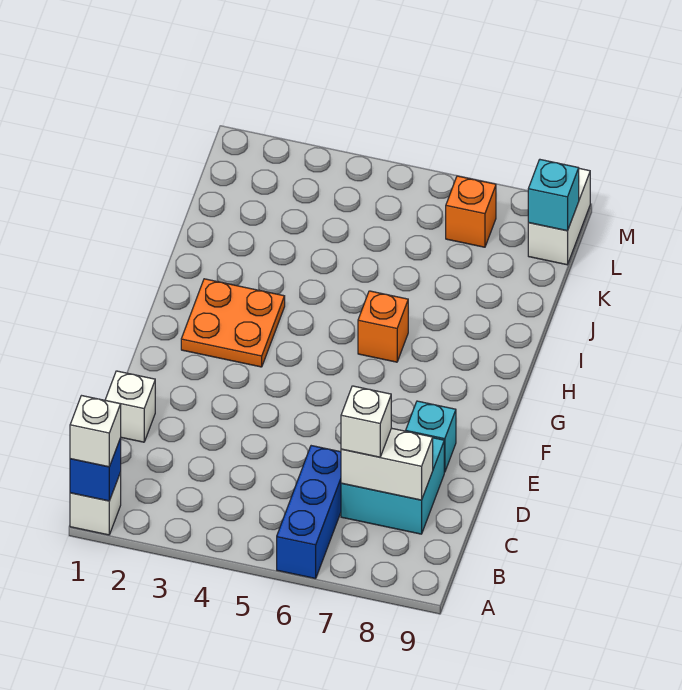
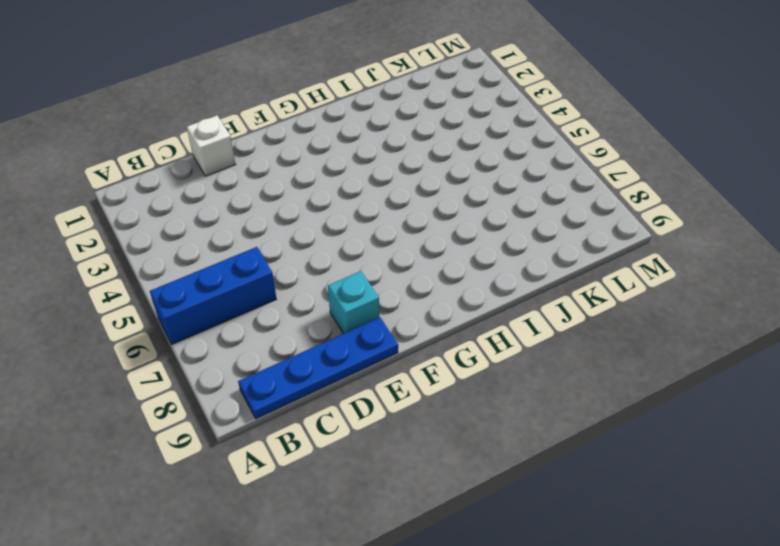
blue 1x4 plate [238,317,398,419] -> none
none -> white 1x1 brick [70,472,121,535]
none -> cyan 2x2 brick [341,438,444,534]
none -> orange 2x2 plate [181,279,285,367]

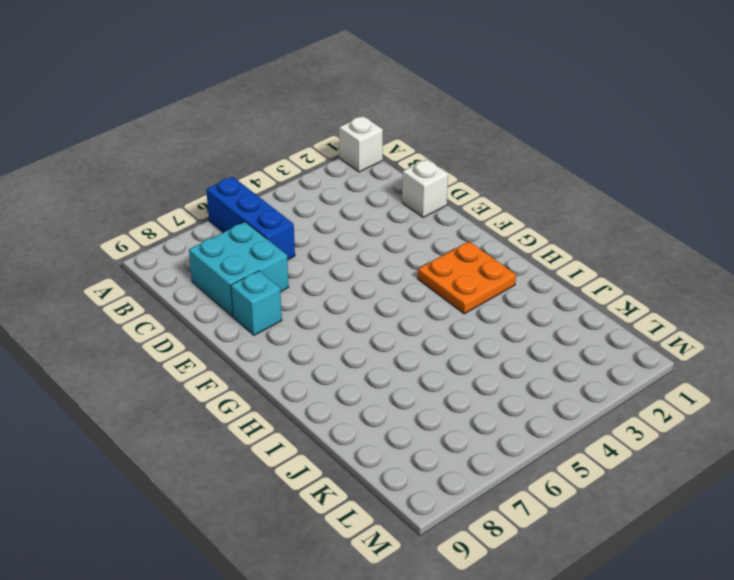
none -> orange 1x1 brick [358,291,408,362]
none -> orange 1x1 brick [446,176,496,247]
none -> white 1x2 brick [528,168,590,265]

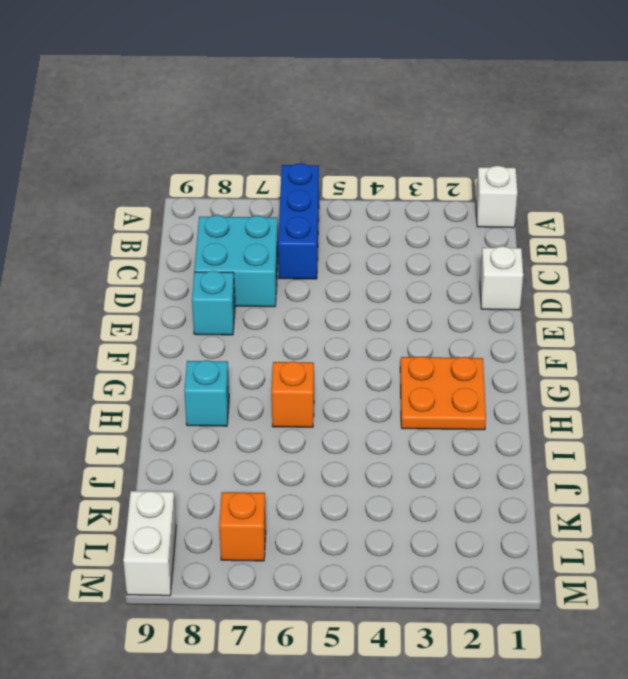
cyan 1x1 brick [184,360,229,426] -> cyan 1x1 brick moved to [528,160,579,231]
none -> blue 1x1 brick [70,438,121,501]
none -> white 1x2 brick [341,428,433,500]
none -> white 1x1 brick [70,396,121,467]

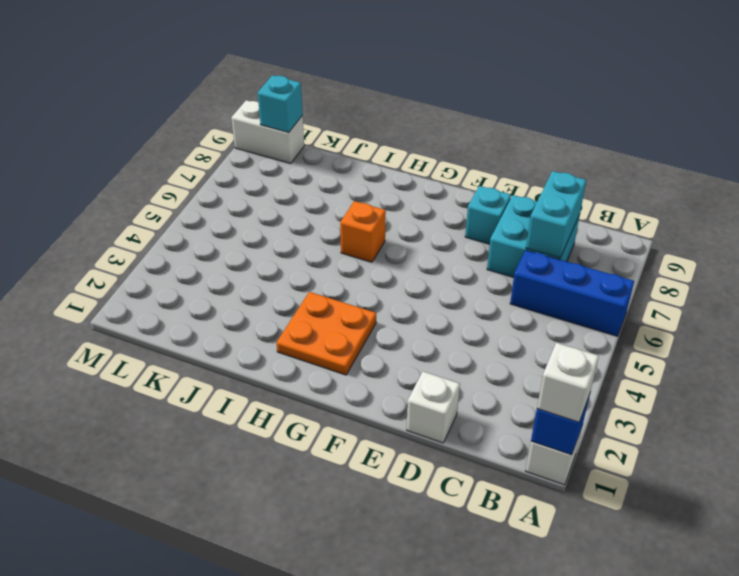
cyan 1x2 brick [526,171,586,258] -> white 1x2 brick [341,428,433,500]
none -> orange 1x1 brick [446,176,496,247]
none -> white 1x1 brick [341,386,391,457]

